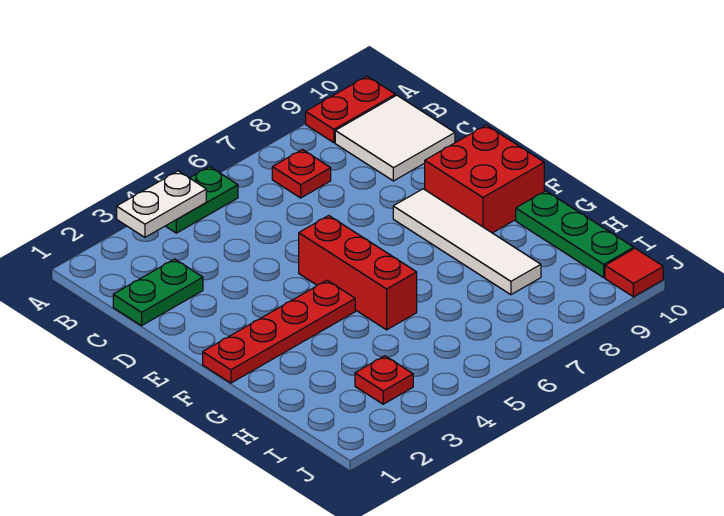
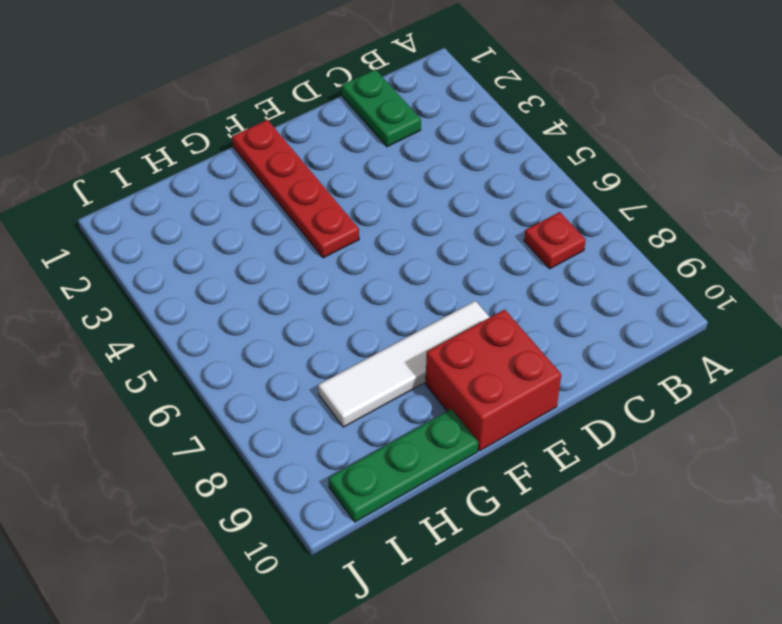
none -> green 1x2 plate [166,167,238,233]
none -> red 1x2 plate [306,76,395,143]
none -> white 2x2 tile [335,95,455,181]

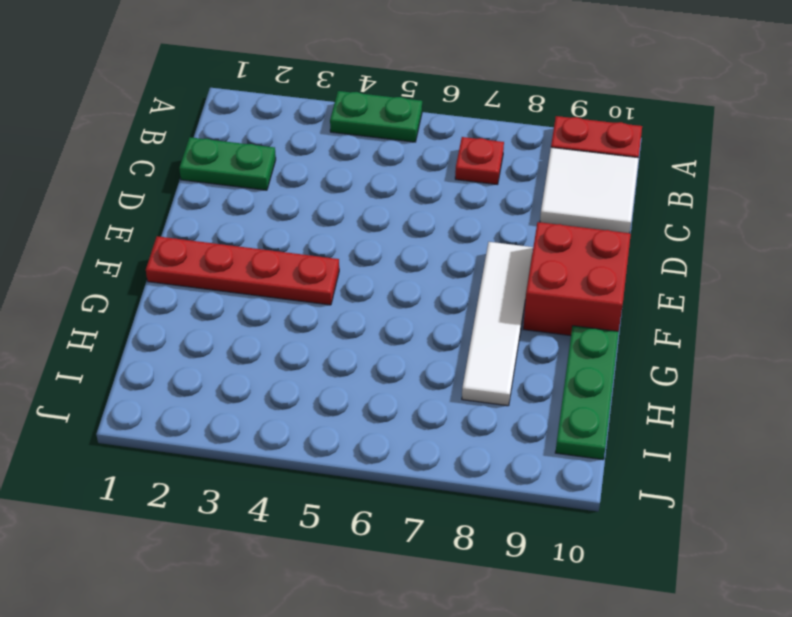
none -> red 1x3 brick [299,216,417,330]
none -> red 1x1 plate [355,356,413,404]
none -> red 1x1 tile [605,248,663,297]

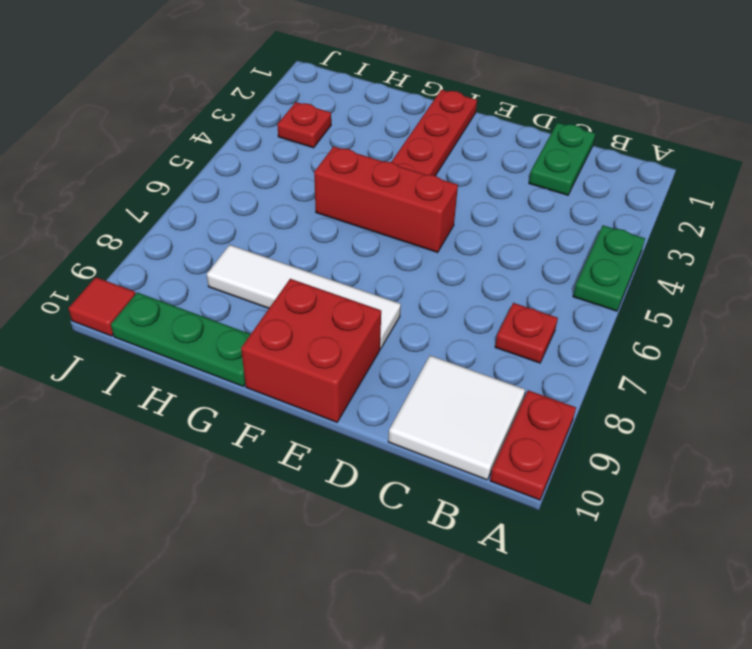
none -> white 1x2 plate [117,171,206,237]

